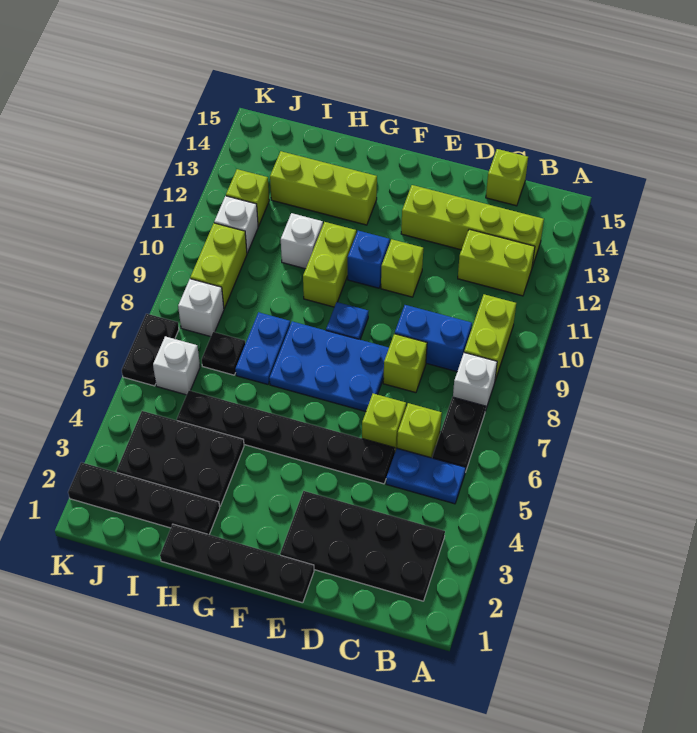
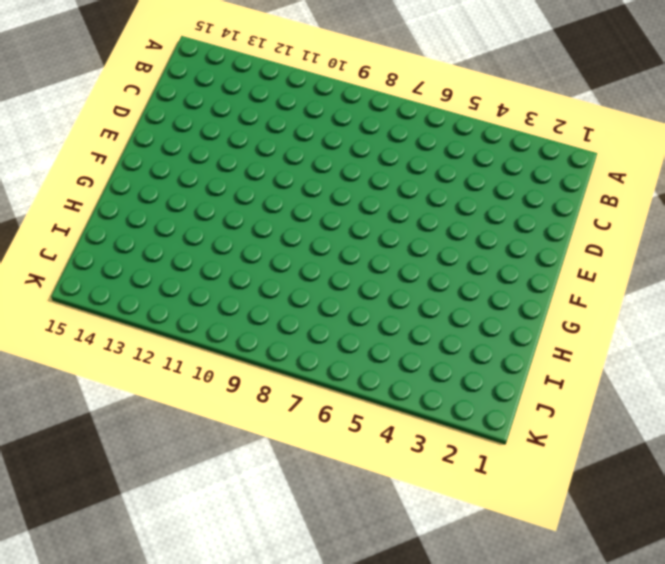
none -> black 2x4 plate [280,491,445,601]
none -> blue 1x2 plate [386,448,466,504]
none -> black 1x2 plate [432,397,486,472]
none -> white 1x1 brick [453,353,497,411]

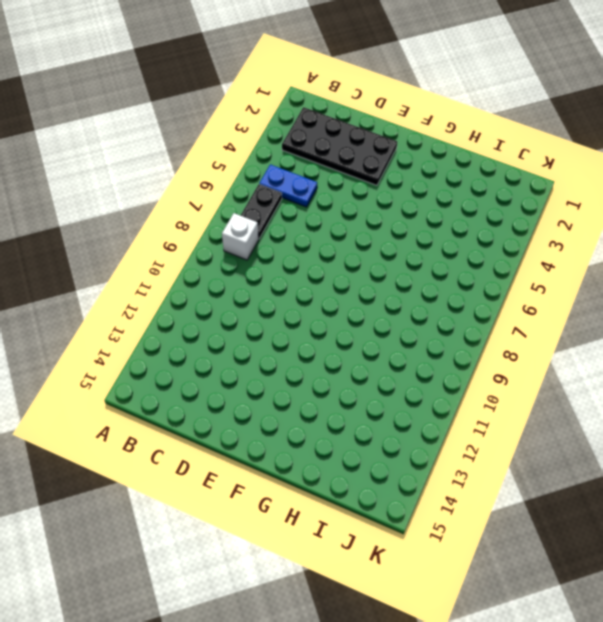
none -> lime 1x2 brick [464,294,516,380]
none -> lime 1x2 brick [458,229,535,296]
none -> lime 1x4 brick [401,185,544,267]
none -> lime 1x1 brick [397,403,442,458]

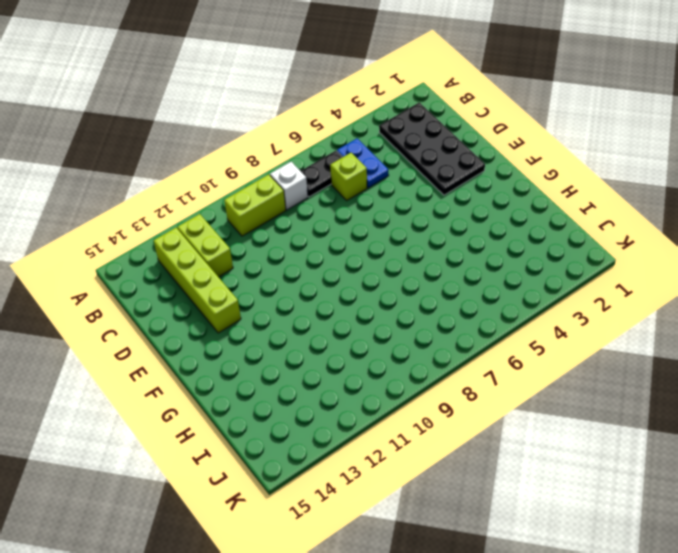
none -> blue 1x2 brick [395,305,472,372]
none -> lime 1x1 brick [486,149,528,206]
none -> black 1x6 plate [177,391,395,484]
none -> lime 1x1 brick [362,394,406,451]

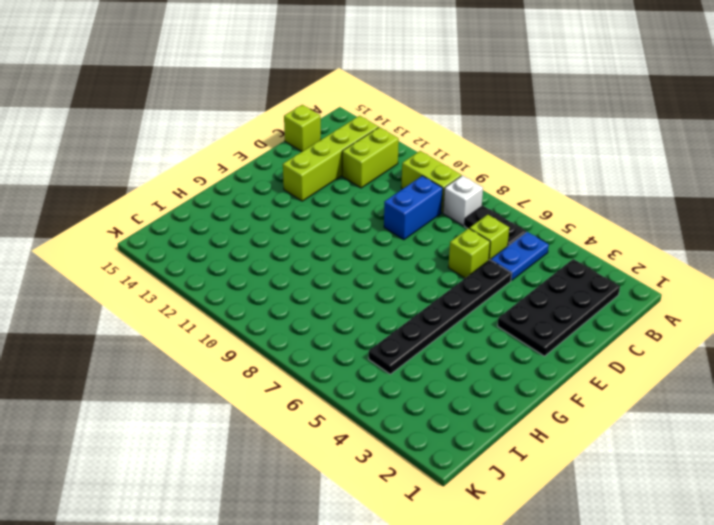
none -> lime 1x1 brick [383,334,427,393]
none -> black 1x4 plate [160,524,314,603]
none -> blue 2x3 plate [269,321,389,412]
none -> lime 1x1 brick [381,239,423,297]

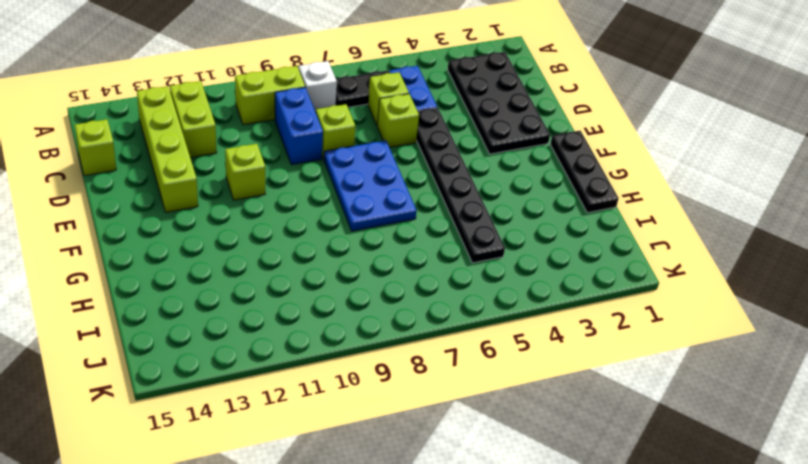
black 1x3 plate [550,131,619,213] -> black 1x4 plate [160,524,314,603]
none -> blue 1x1 plate [326,302,368,340]
none -> blue 1x1 brick [348,231,390,288]
none -> lime 1x2 brick [303,222,356,307]
none -> lime 1x3 brick [270,151,377,225]

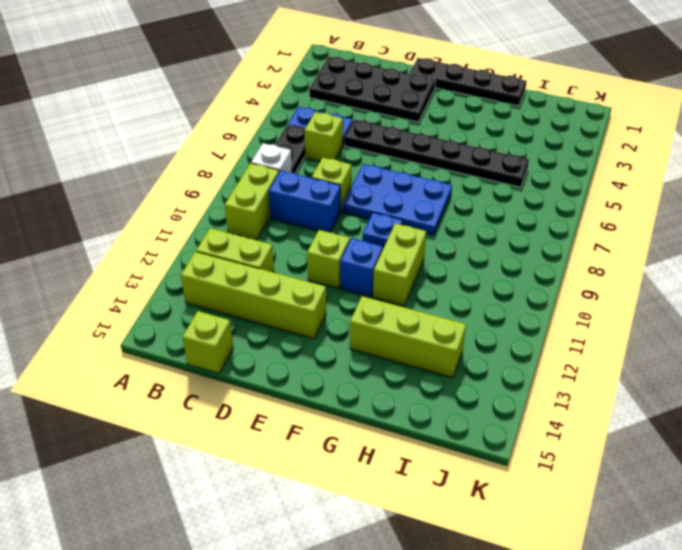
none -> lime 1x1 brick [362,394,406,451]
none -> black 1x4 plate [68,462,220,534]
none -> black 2x3 plate [116,411,244,507]
none -> blue 1x2 plate [235,312,290,384]

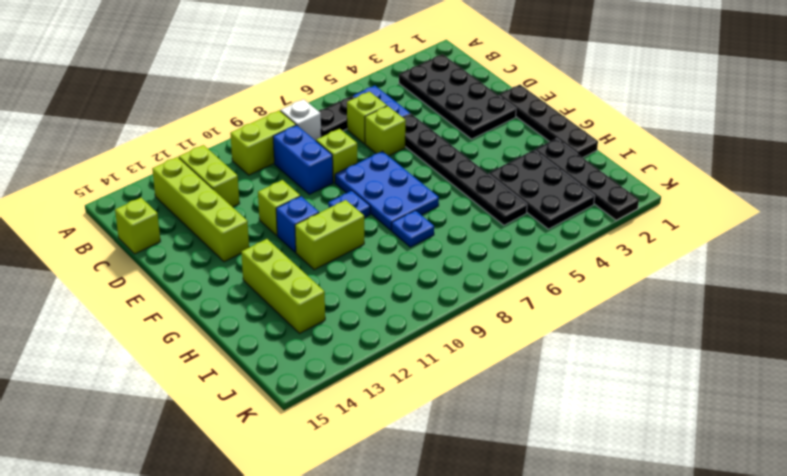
blue 1x1 plate [392,210,434,247] -> blue 1x2 plate [235,312,290,384]
none -> white 1x1 brick [281,213,323,269]
none -> black 1x1 plate [202,332,245,375]
none -> white 1x1 brick [153,336,200,395]
none -> white 1x1 brick [178,279,224,337]

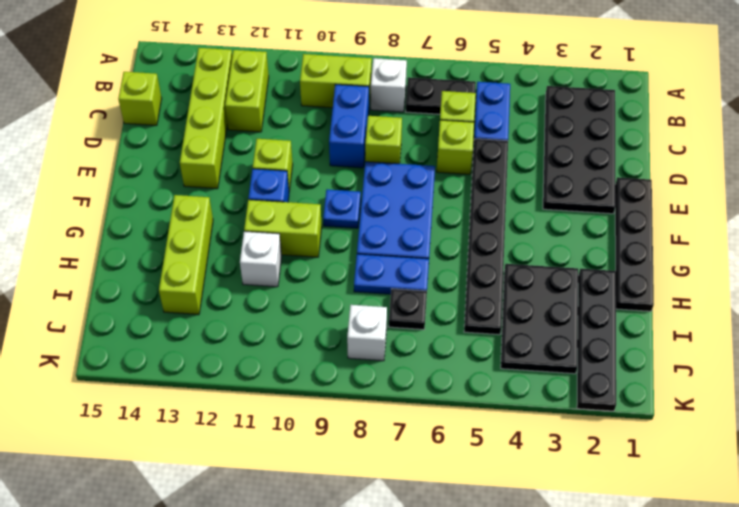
none -> white 1x1 brick [153,336,200,395]
none -> lime 1x2 brick [190,223,247,308]
none -> white 1x1 brick [214,196,258,253]
none -> lime 1x1 brick [226,169,269,226]

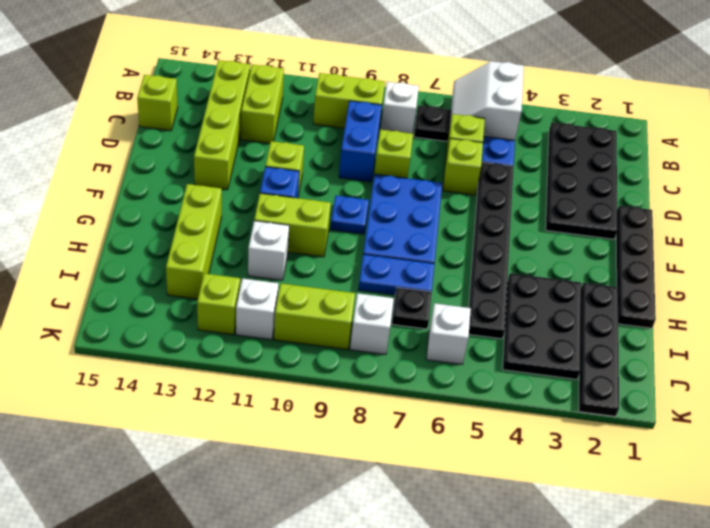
white 2x2 slope [449,61,524,140] -> none
none -> black 1x2 plate [122,314,179,386]

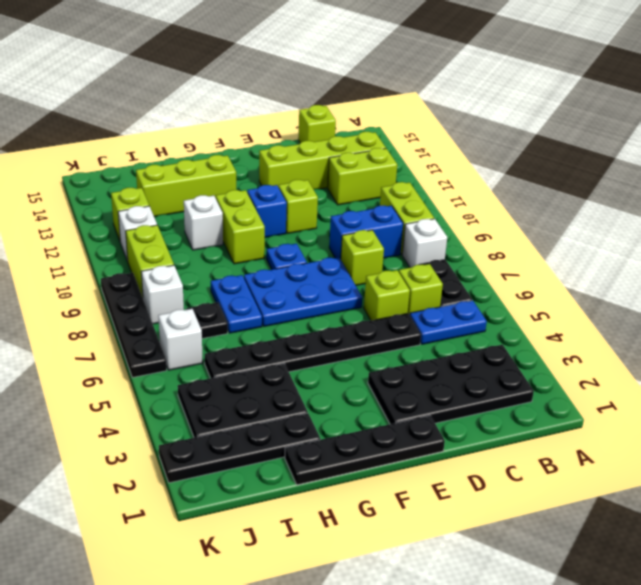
black 1x4 plate [101,273,167,377] -> black 1x2 plate [122,314,179,386]

